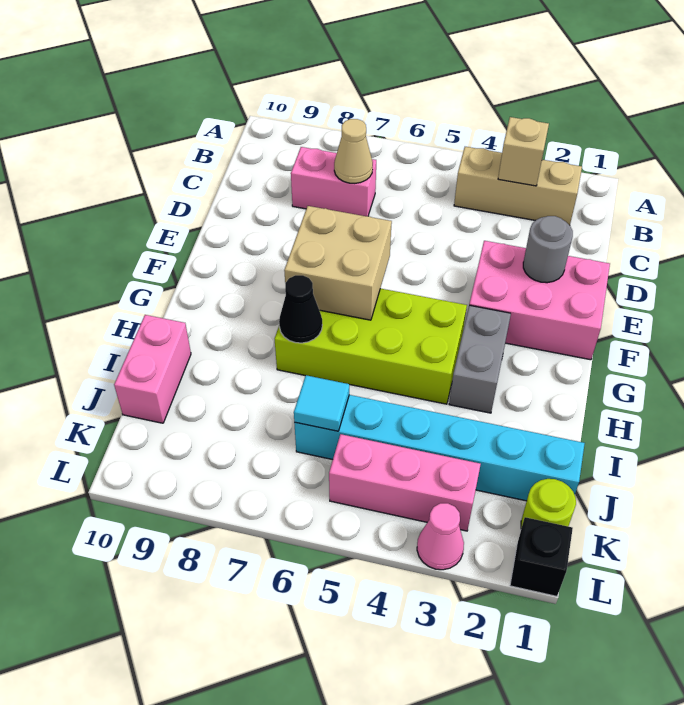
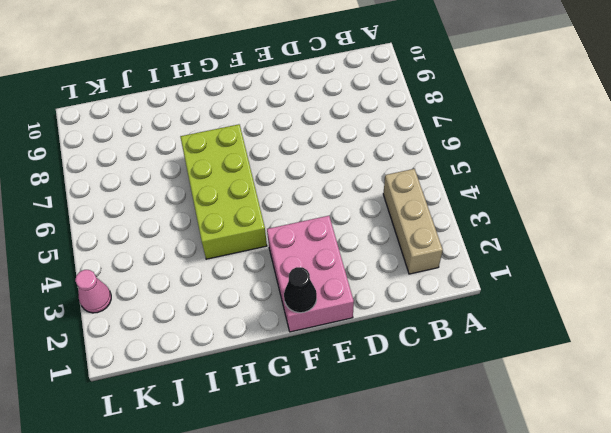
black 1x1 cone [284,267,317,313] -> black 1x1 cone moved to [279,275,322,343]
none -> pink 1x2 brick [291,147,376,216]
none -> grey 1x2 brick [449,305,511,413]
none -> pink 1x2 brick [114,315,191,423]

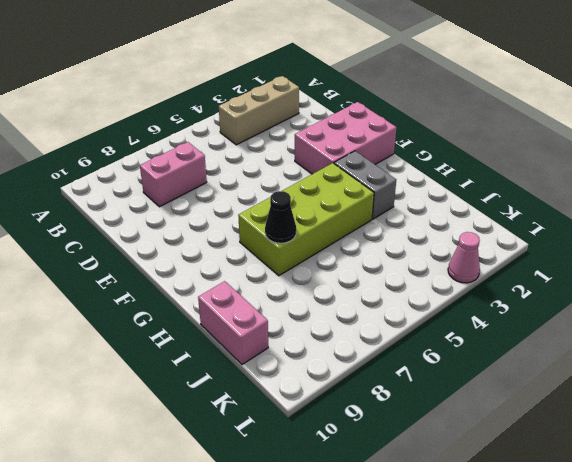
none -> cyan 1x6 brick [294,395,585,501]
none -> lime 1x1 round brick [521,479,576,528]
none -> pink 1x3 brick [329,434,481,531]

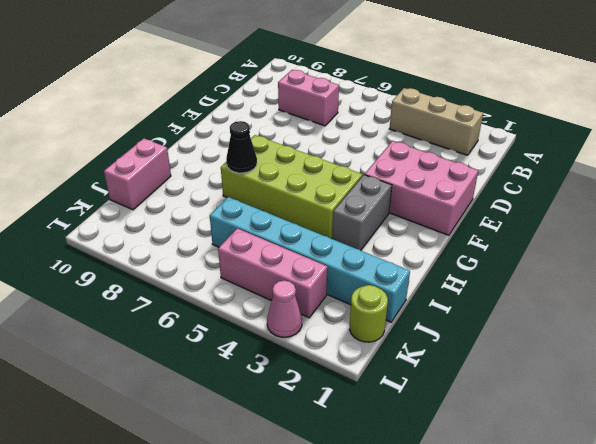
none -> black 1x1 brick [510,517,573,596]
none -> tan 1x1 brick [498,117,549,186]
none -> tan 1x1 cone [334,119,373,183]

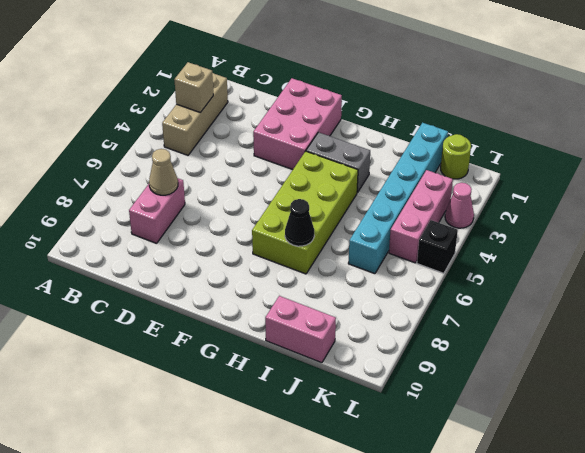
black 1x1 brick [417,220,458,273] -> black 1x1 brick moved to [510,517,573,596]
none -> grey 1x1 round brick [523,216,573,283]
none -> tan 2x2 brick [284,206,392,320]
none -> cyan 1x1 tile [294,375,349,431]

